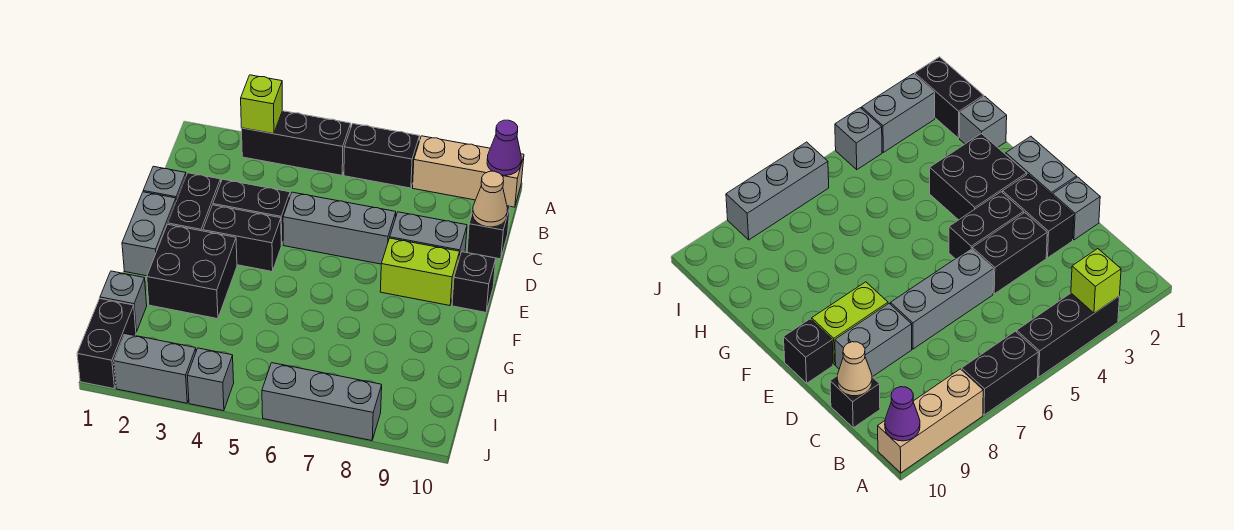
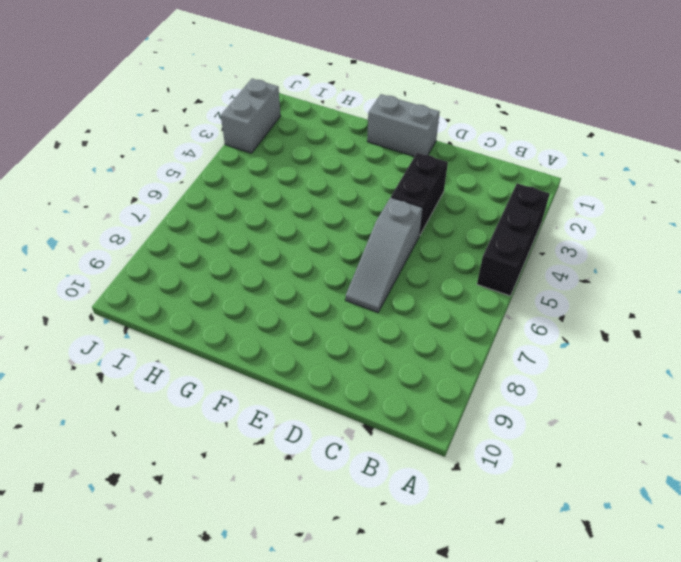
grey 1x3 slope [345,198,422,312] -> grey 1x3 brick [283,192,396,264]
none -> black 1x2 brick [344,124,420,188]
none -> tan 1x3 brick [413,136,524,207]
none -> black 1x1 brick [467,205,510,259]

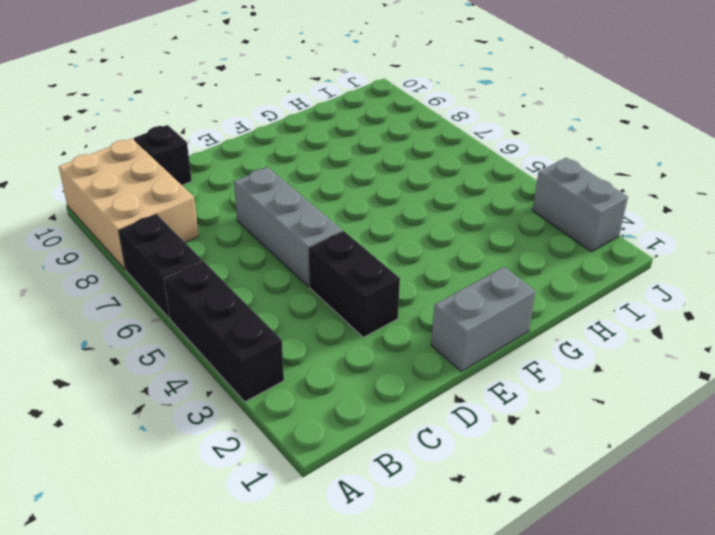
tan 2x3 brick [59,139,199,269] -> tan 1x3 brick [413,136,524,207]
none -> grey 1x1 brick [143,166,186,201]
none -> black 1x2 brick [168,173,221,231]
none -> grey 1x2 brick [390,212,467,258]

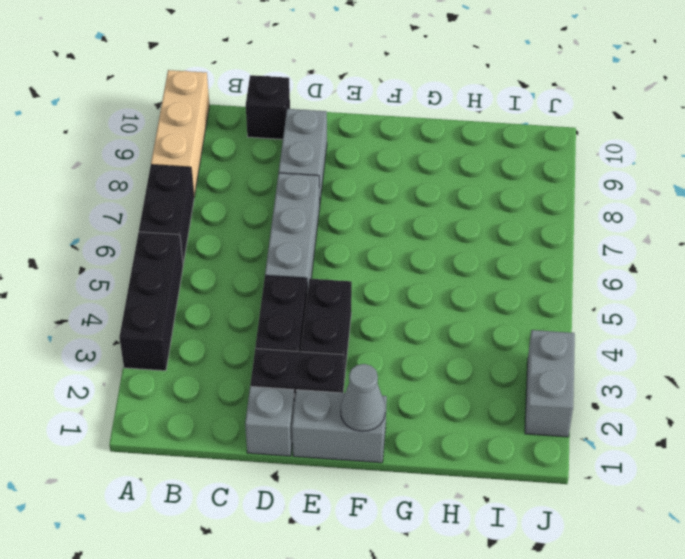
grey 1x1 cone [341,364,385,431] -> none
none -> lime 1x2 brick [380,238,460,306]
none -> black 1x1 brick [452,252,496,312]
none -> black 2x2 brick [147,224,237,319]

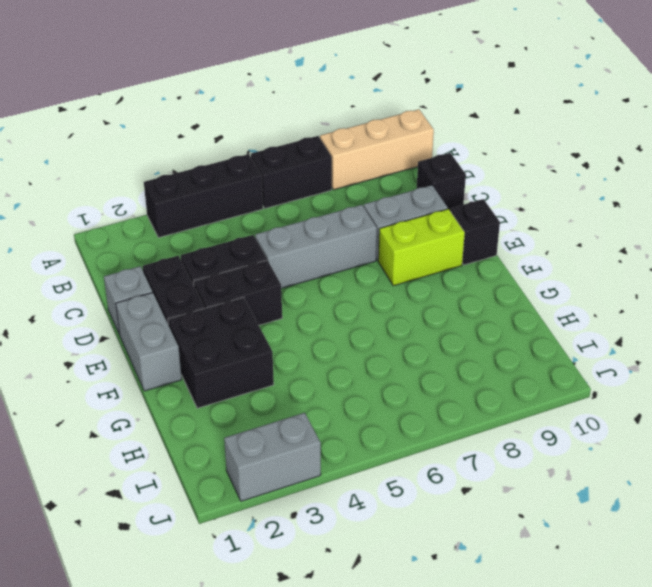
none -> grey 1x1 brick [100,271,147,332]
none -> black 1x2 brick [77,299,136,389]
none -> grey 1x1 brick [188,348,234,411]

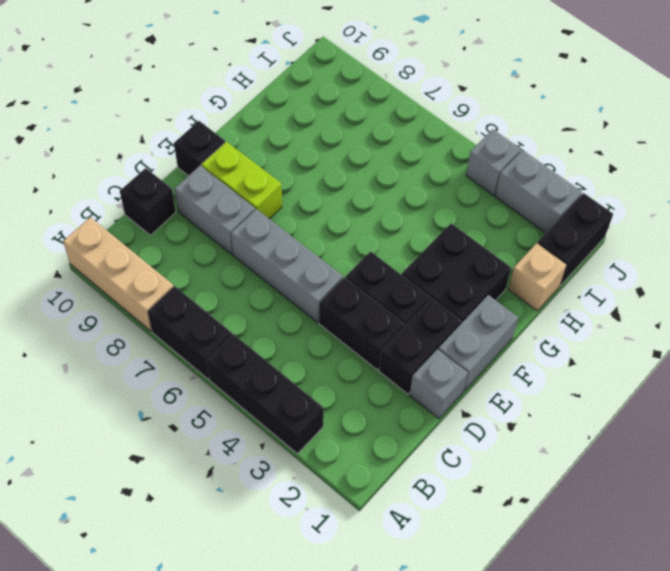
tan 1x1 brick [508,243,567,311] -> grey 1x1 brick [100,271,147,332]
none -> grey 1x3 brick [262,363,382,441]
none -> lime 1x1 brick [241,75,282,134]
none -> purple 1x1 cone [487,120,521,175]

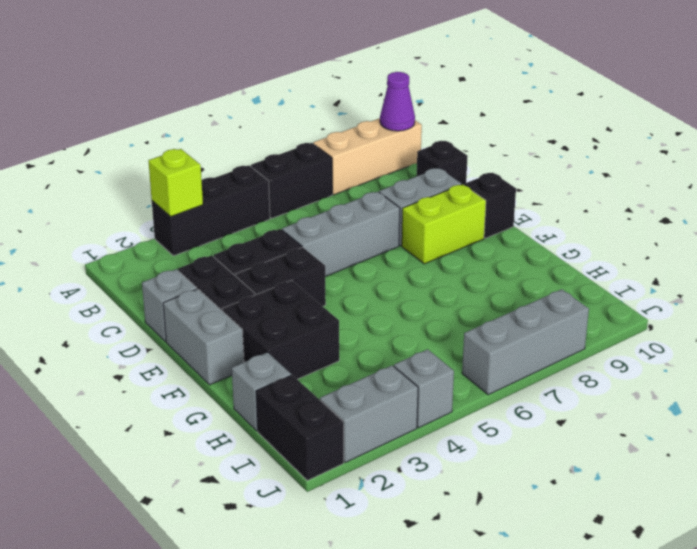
none -> tan 1x1 cone [473,171,507,227]

